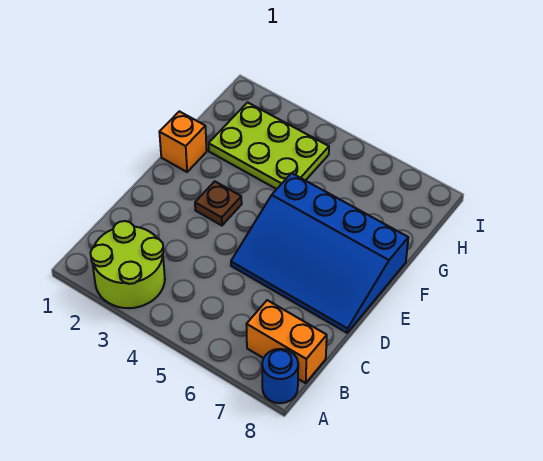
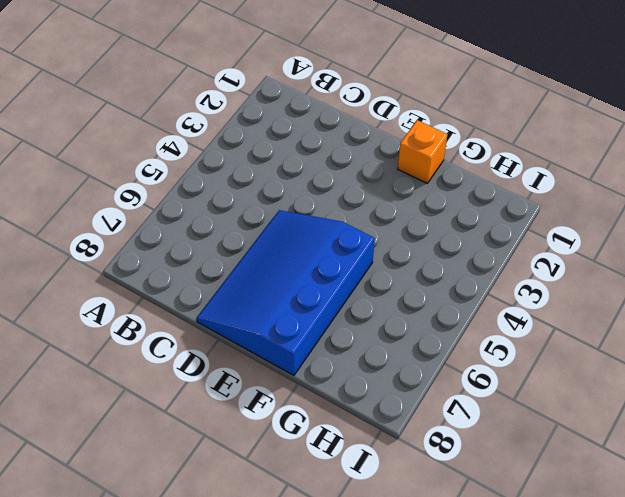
none -> lime 2x2 round brick [90,221,165,308]
none -> blue 1x1 round brick [262,349,298,403]

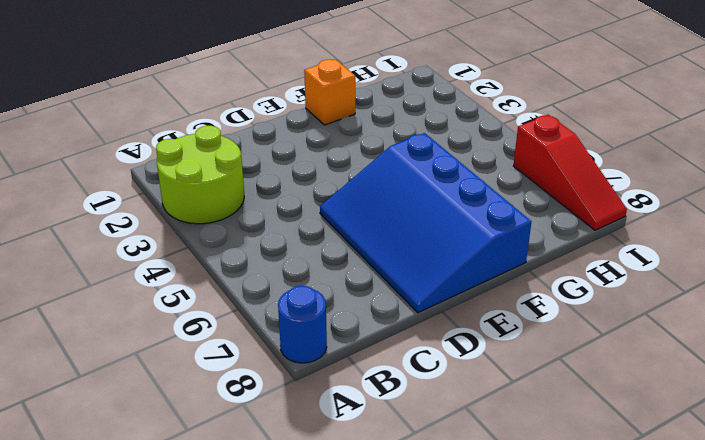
red 1x3 slope [513,115,627,230] -> none
none -> orange 1x2 brick [246,300,327,383]
none -> brown 1x1 plate [195,181,242,226]

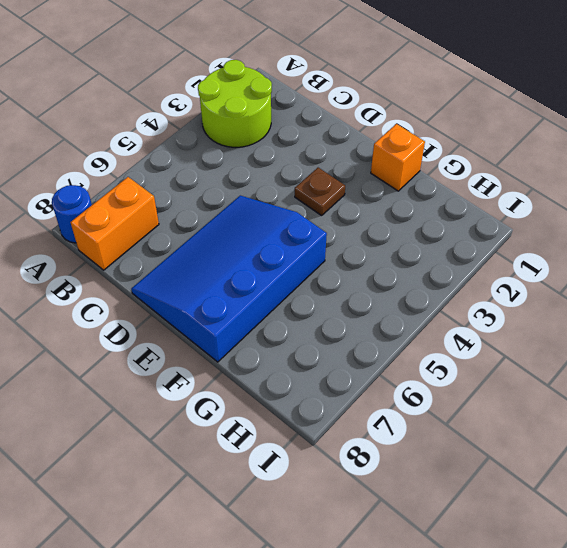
none -> lime 2x3 plate [209,102,329,189]

